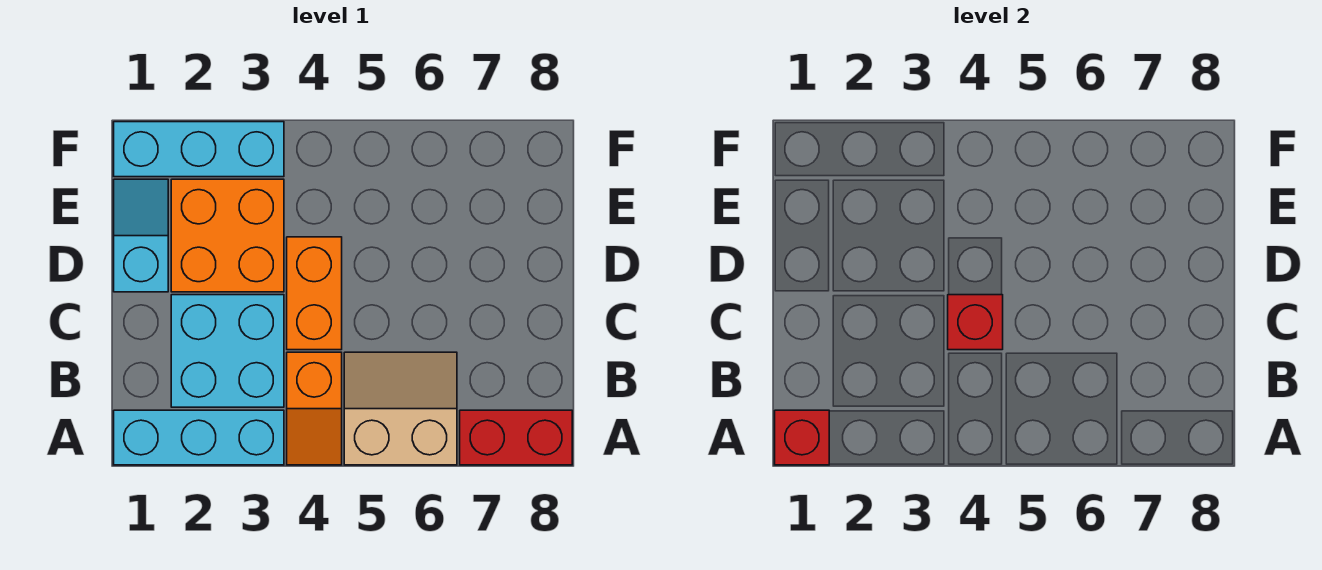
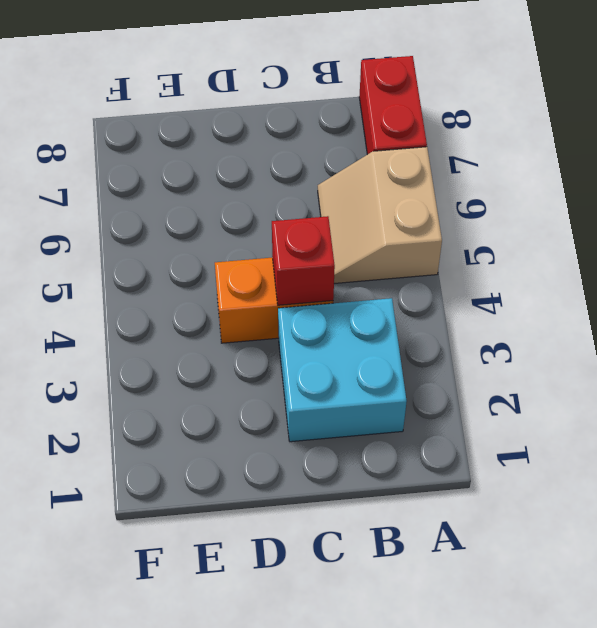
none -> cyan 1x3 brick [114,410,284,465]
none -> orange 1x2 slope [287,352,342,465]

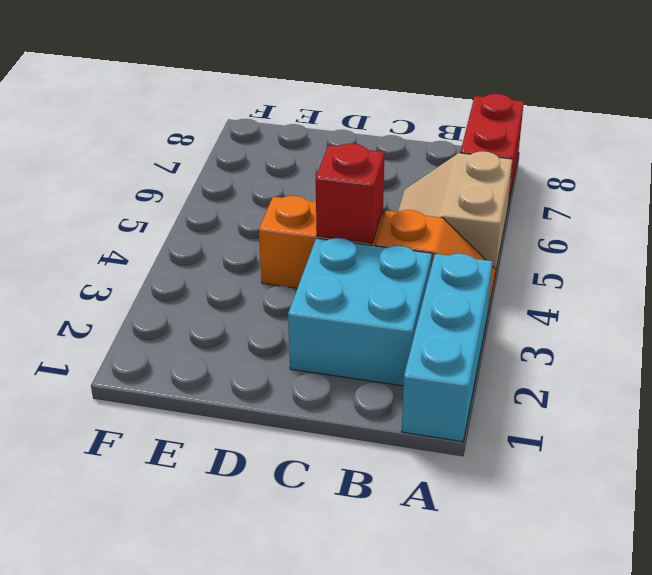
none -> cyan 1x2 slope [114,179,168,292]
none -> orange 2x2 brick [171,179,284,292]

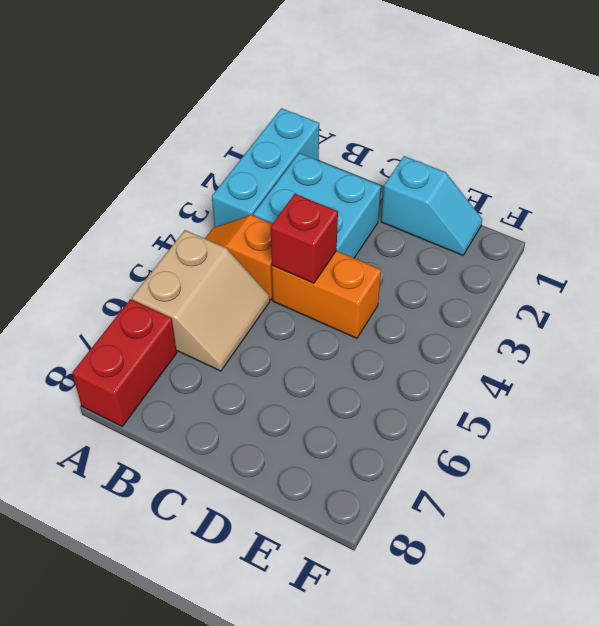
none -> orange 2x2 brick [171,179,284,292]
none -> cyan 1x3 brick [114,122,284,177]

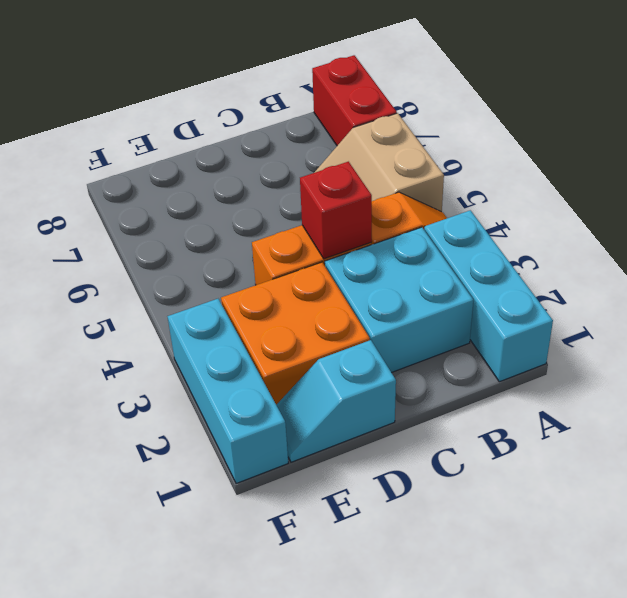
none -> red 1x1 brick [775,410,829,465]

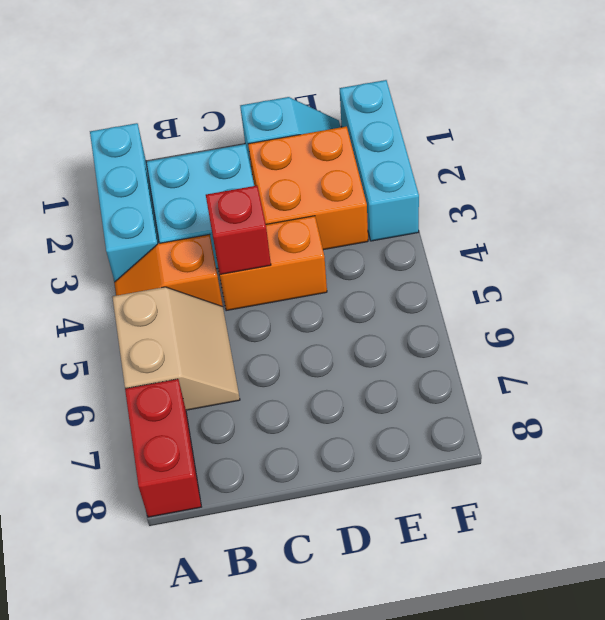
none -> red 1x1 brick [775,410,829,465]

